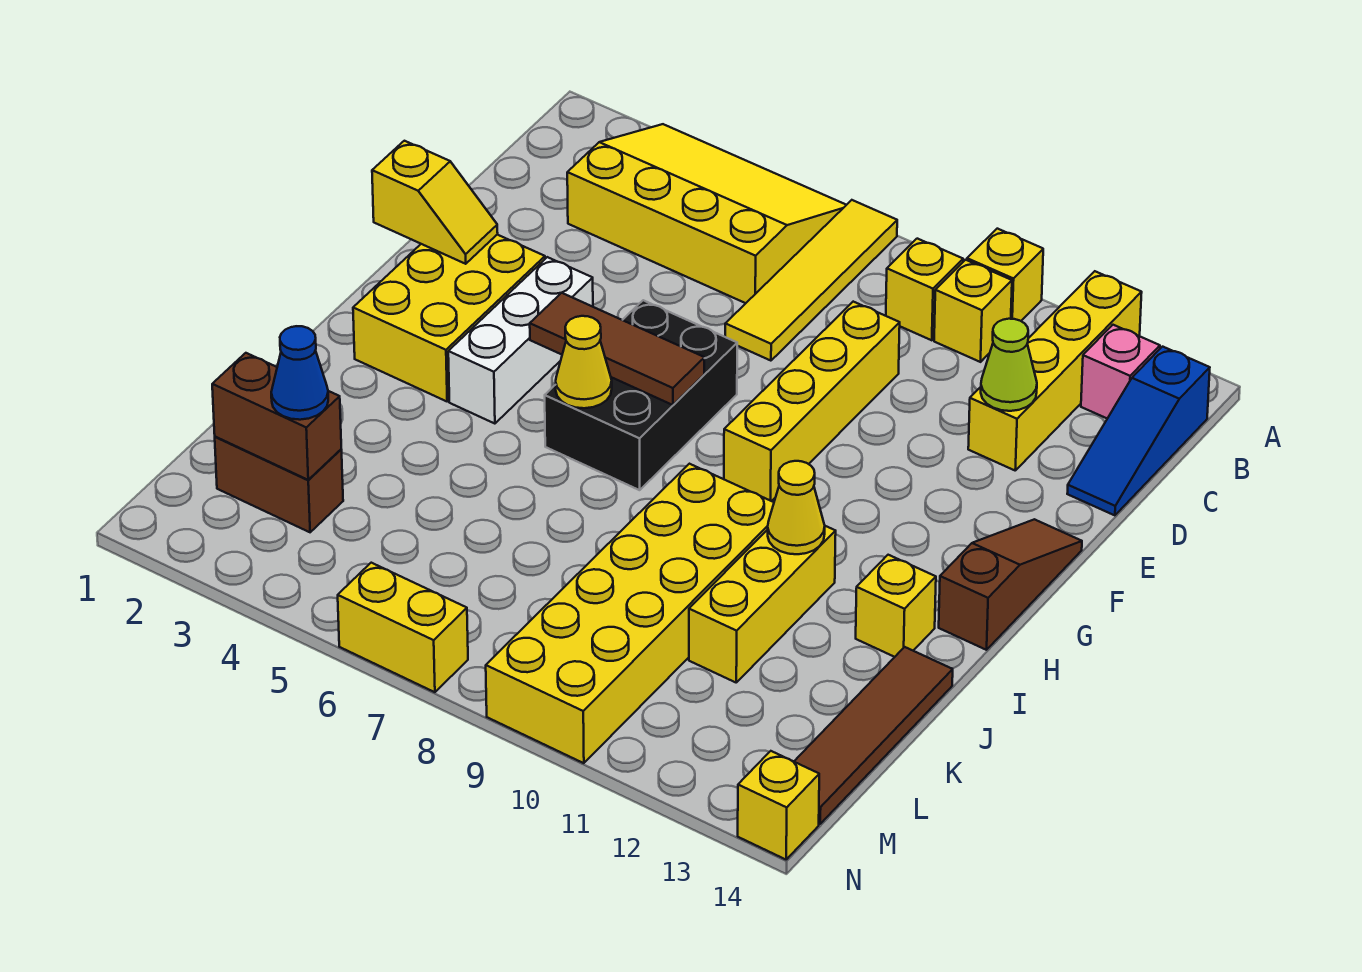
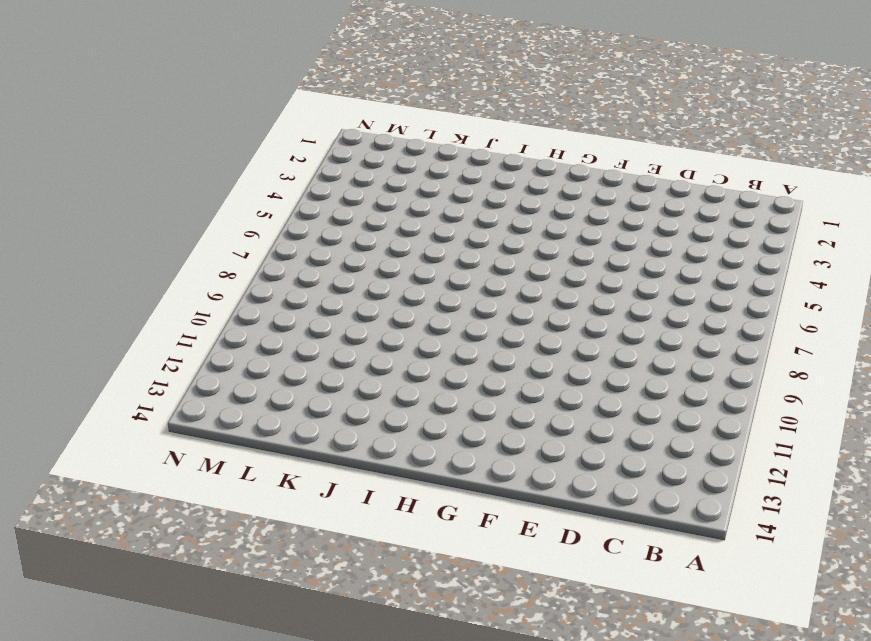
none -> yellow 3x4 slope [567,124,846,303]
none -> yellow 1x4 tile [725,200,897,361]
none -> yellow 1x1 brick [967,229,1043,321]

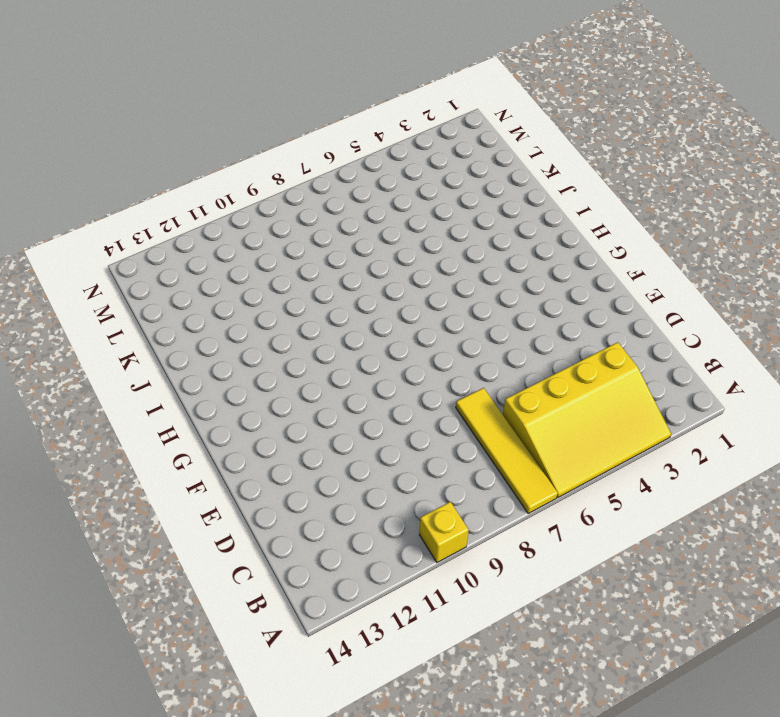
none -> yellow 1x4 brick [968,271,1142,470]
none -> yellow 1x1 brick [886,239,963,340]
none -> yellow 1x1 brick [934,260,1012,362]

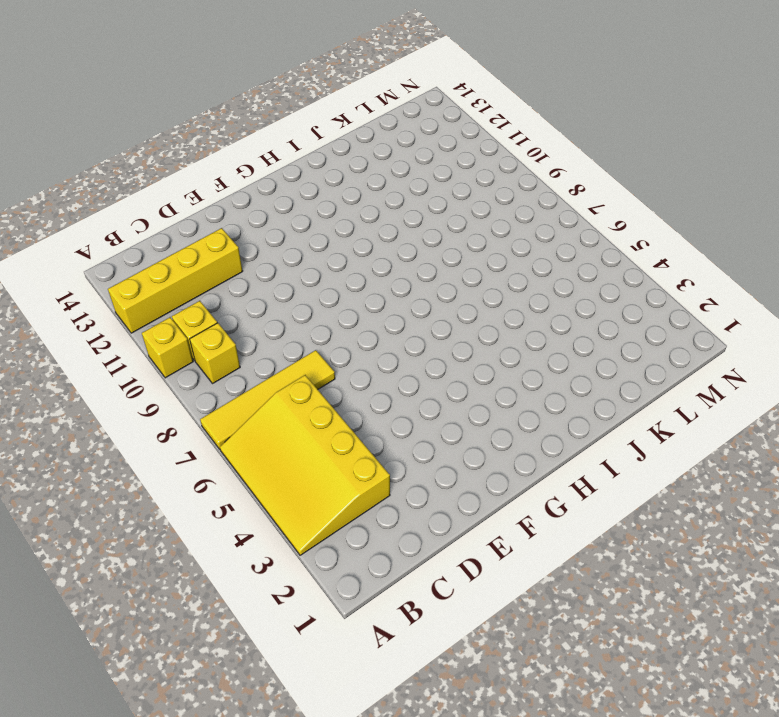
none -> pink 1x1 brick [1081,325,1160,419]
none -> blue 1x3 slope [1067,347,1210,515]
none -> yellow 1x4 brick [724,302,900,501]

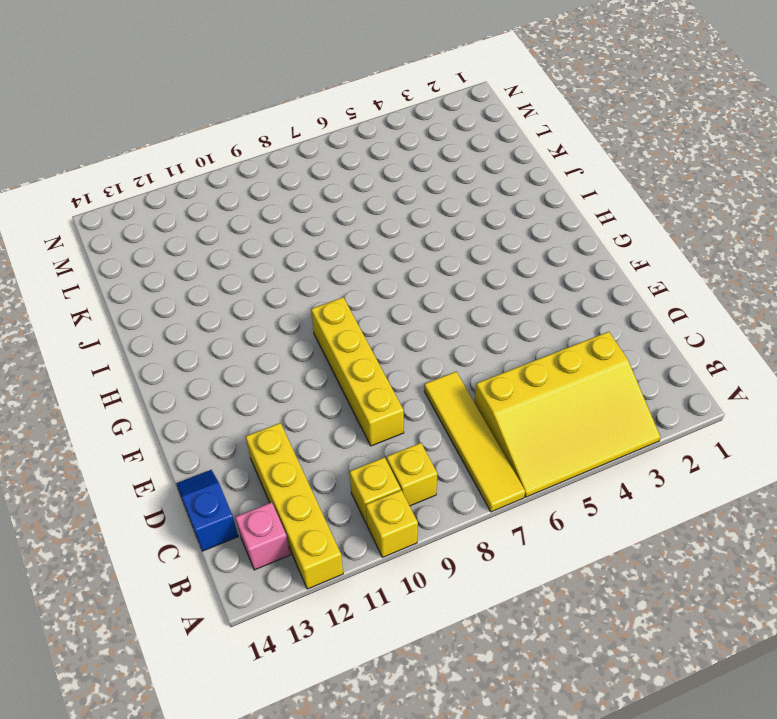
blue 1x2 slope [176,470,238,551] -> blue 1x3 slope [1067,347,1210,515]
none -> yellow 2x3 brick [353,235,545,401]
none -> white 1x3 brick [448,257,593,424]
none -> black 2x3 brick [545,300,737,490]

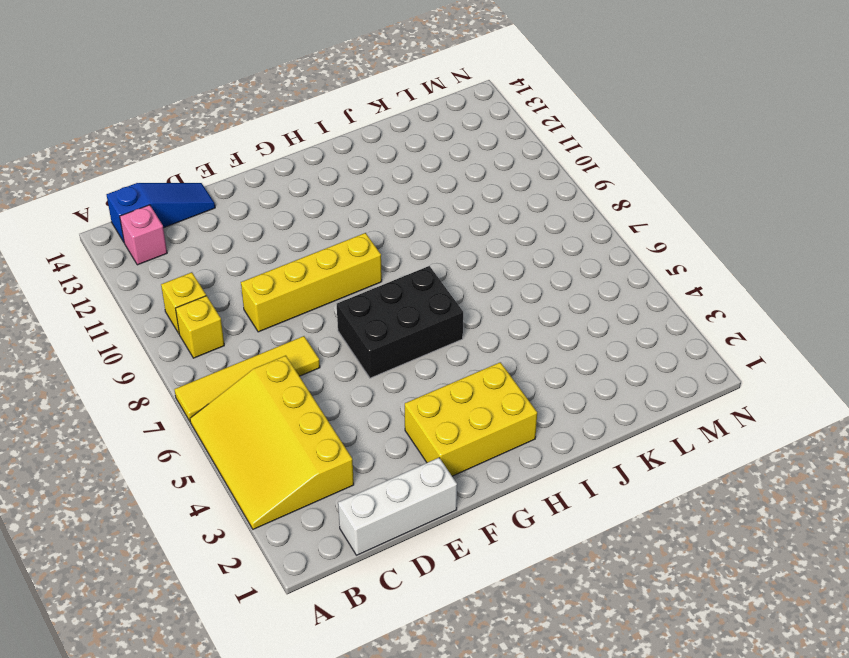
white 1x3 brick [338,458,457,555] -> white 1x3 brick moved to [448,257,593,424]
none -> yellow 1x1 brick [967,229,1043,321]
none -> yellow 1x4 brick [968,271,1142,470]
none -> brown 1x3 slope [939,519,1082,650]

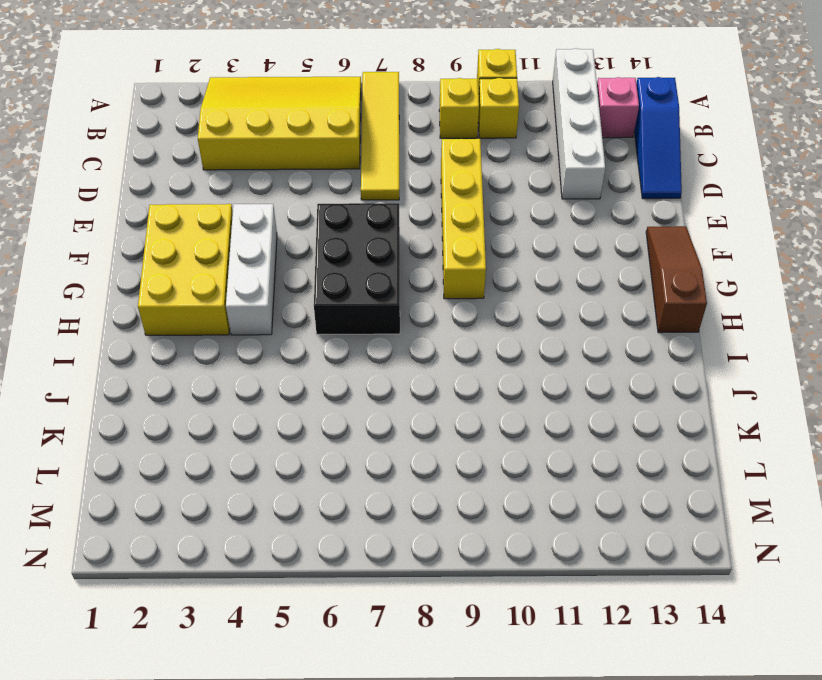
white 1x4 brick [553,48,605,199] -> yellow 1x4 brick [968,271,1142,470]
none -> yellow 2x6 brick [486,464,774,763]
none -> yellow 1x3 brick [689,526,836,682]
none -> yellow 1x1 brick [856,555,936,657]

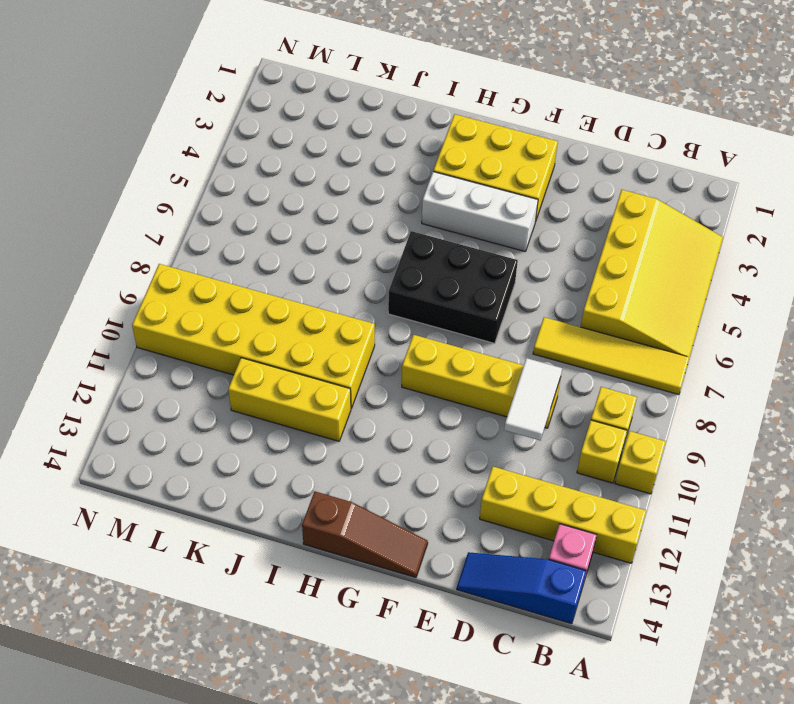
white 1x2 tile [504,358,562,440] -> none
none -> yellow 1x1 brick [856,555,936,657]
none -> brown 1x4 tile [794,647,953,824]
none -> brown 1x2 brick [215,437,343,532]

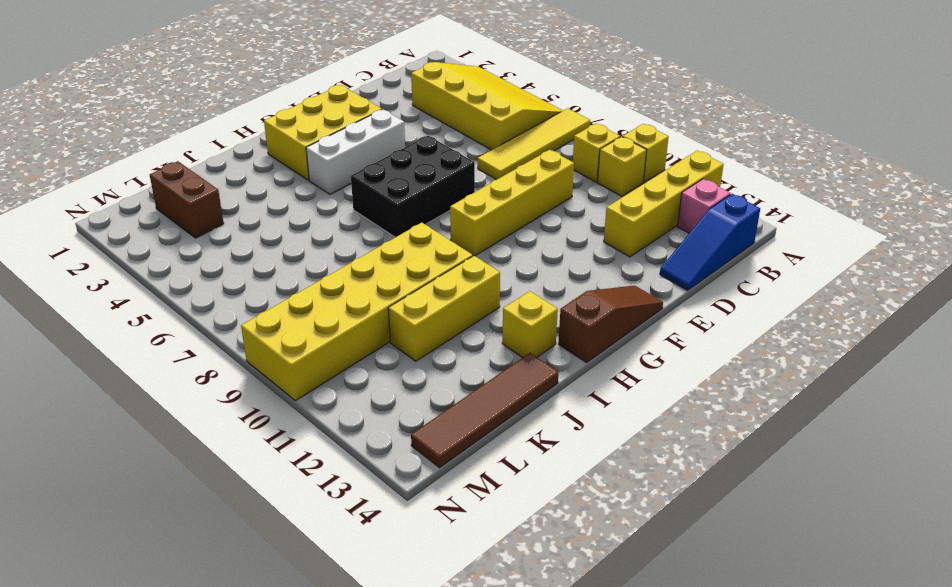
none -> yellow 1x2 brick [338,563,468,692]
none -> yellow 1x1 brick [738,751,819,859]
none -> lime 1x1 cone [981,319,1037,411]

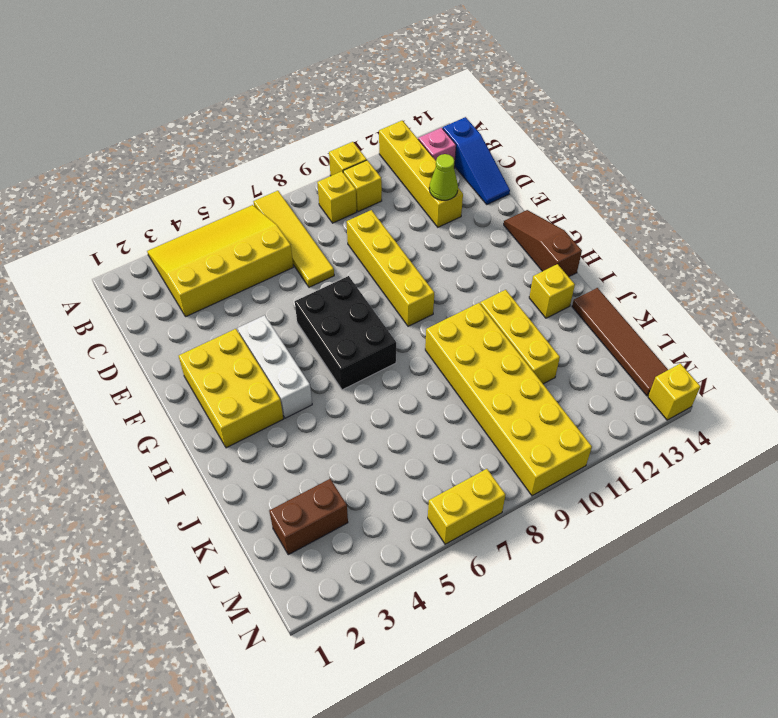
none -> yellow 1x2 slope [372,141,498,264]
none -> brown 1x3 tile [530,293,704,405]
none -> yellow 1x1 cone [556,316,612,408]

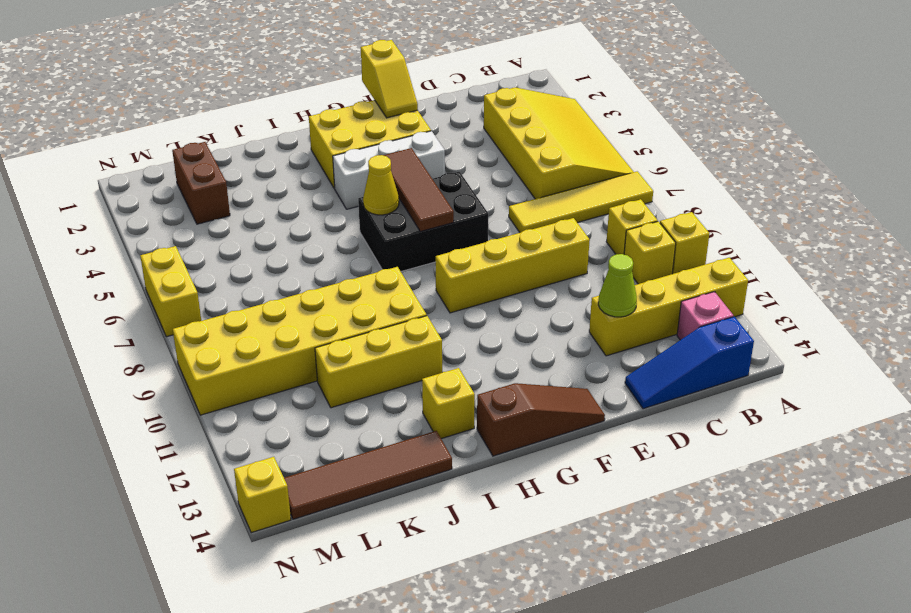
none -> yellow 1x1 cone [768,461,825,554]
none -> brown 1x2 brick [212,353,341,480]
none -> blue 1x1 cone [271,326,328,420]

